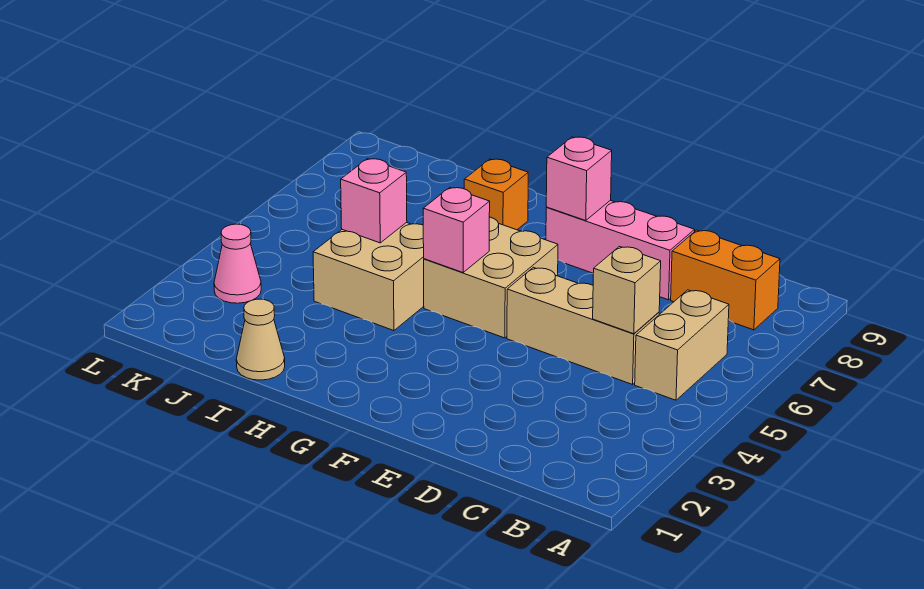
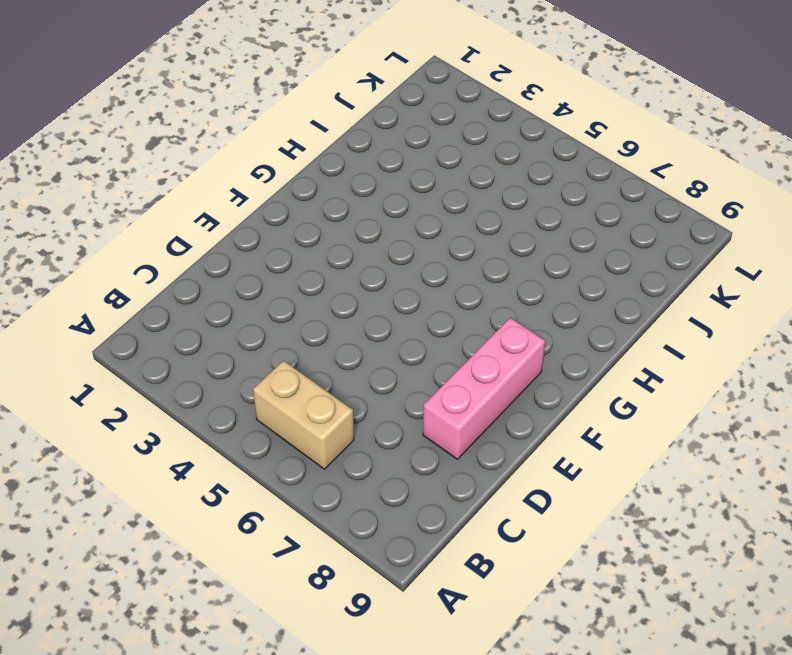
none -> orange 1x2 brick [671,230,780,330]
none -> tan 1x3 brick [507,267,659,384]
none -> tan 2x2 brick [424,217,558,338]

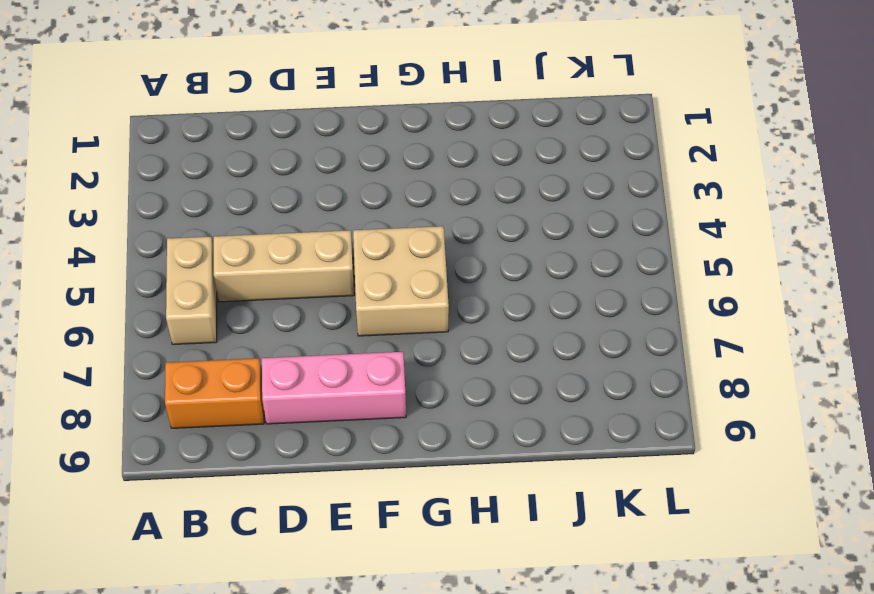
none -> tan 2x2 brick [313,222,424,331]
none -> orange 1x1 brick [464,159,528,230]
none -> tan 1x1 cone [236,299,285,380]

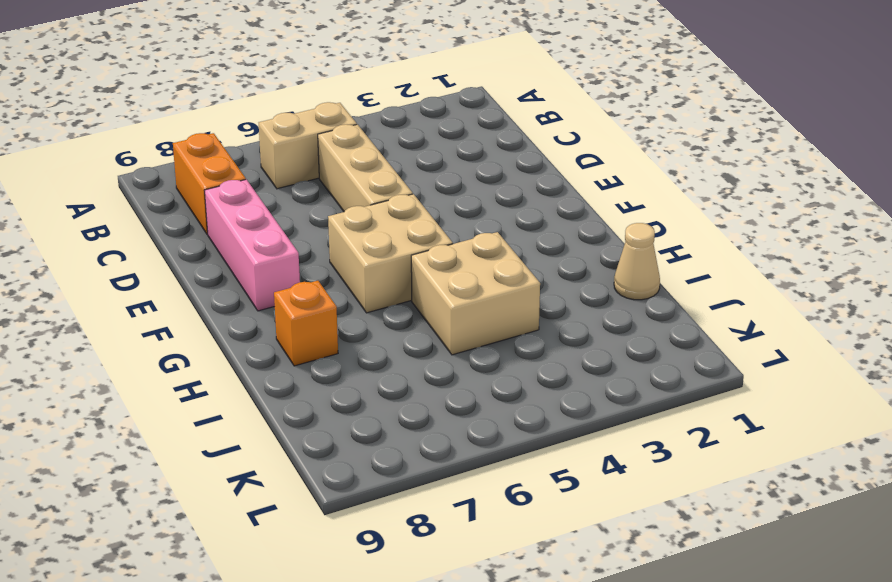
none -> pink 1x1 cone [214,224,261,303]
none -> tan 1x1 brick [593,247,661,334]
none -> pink 1x1 brick [546,137,612,221]

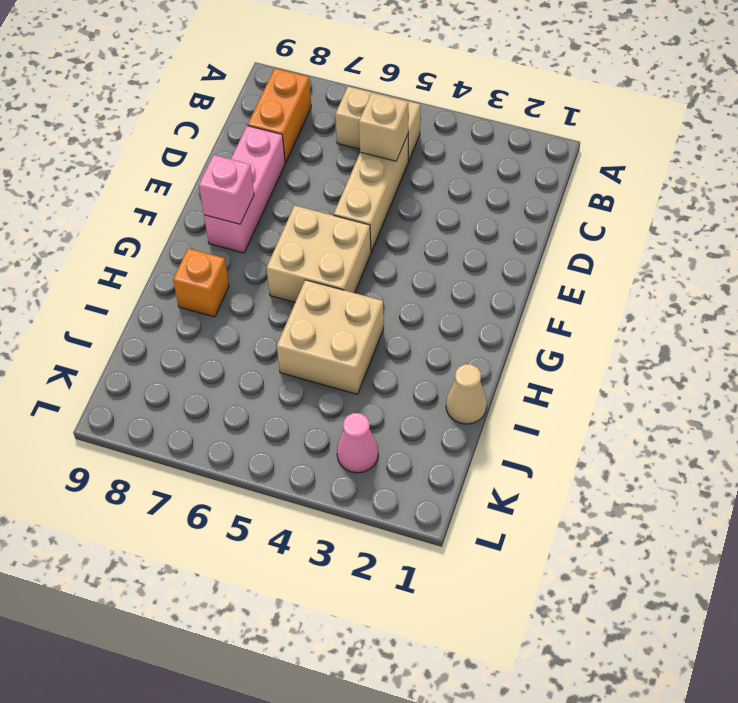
none -> pink 1x1 brick [423,187,490,272]
none -> pink 1x1 brick [341,159,407,243]

